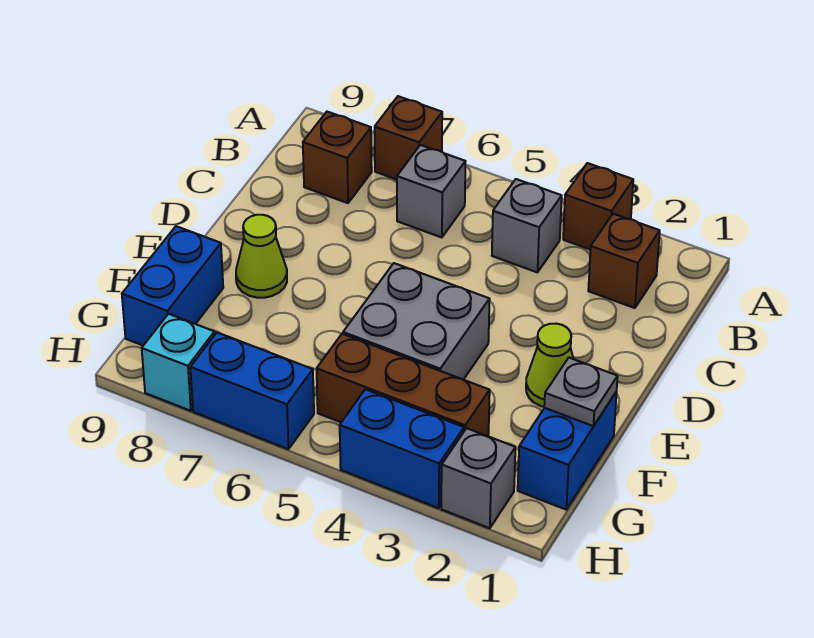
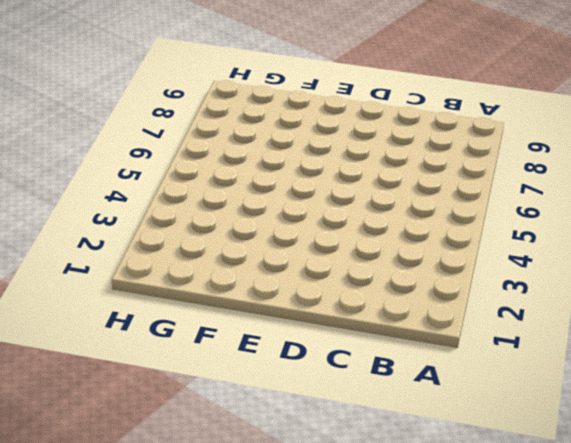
none -> brown 1x1 brick [563,163,633,250]
none -> brown 1x1 brick [375,96,442,180]
none -> brown 1x1 brick [588,214,660,308]

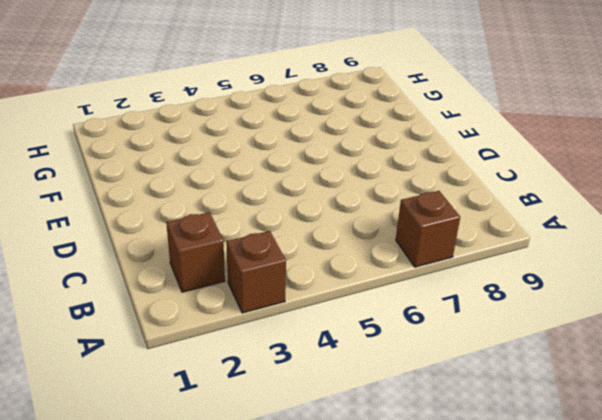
none -> grey 1x1 brick [492,179,562,272]
none -> grey 1x1 brick [397,145,466,238]
none -> brown 1x1 brick [303,112,372,203]

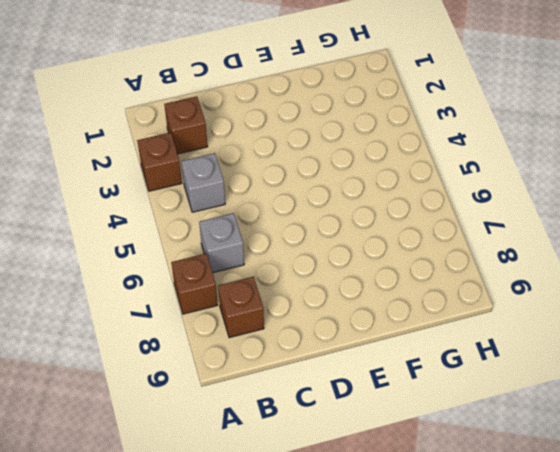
none -> lime 1x1 cone [526,324,573,407]
none -> grey 2x2 brick [343,263,490,380]
none -> lime 1x1 cone [236,215,287,298]

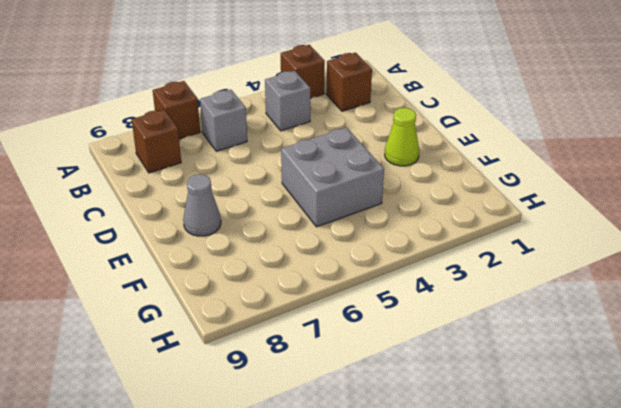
grey 1x1 cone [183,174,221,236] -> lime 1x1 cone [236,215,287,298]
none -> blue 1x2 brick [518,391,617,509]
none -> blue 1x2 brick [122,226,223,346]
none -> brown 1x3 brick [317,334,490,436]

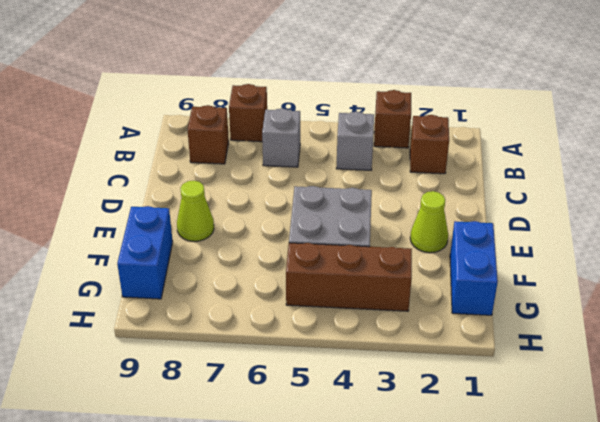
none -> grey 1x1 brick [441,428,515,528]
none -> blue 1x2 brick [340,389,464,508]
none -> blue 1x2 brick [190,333,314,449]

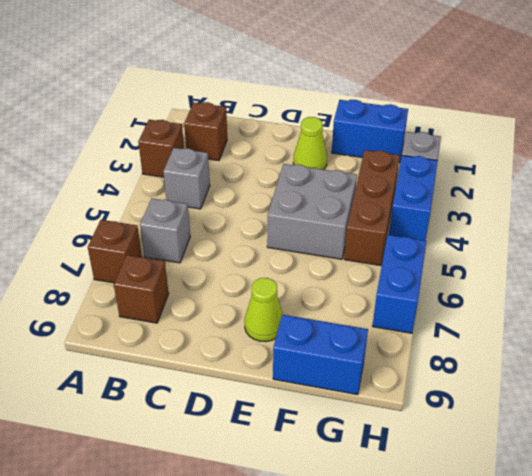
none -> cyan 1x1 brick [142,314,215,411]
none -> grey 1x1 plate [544,358,618,426]

